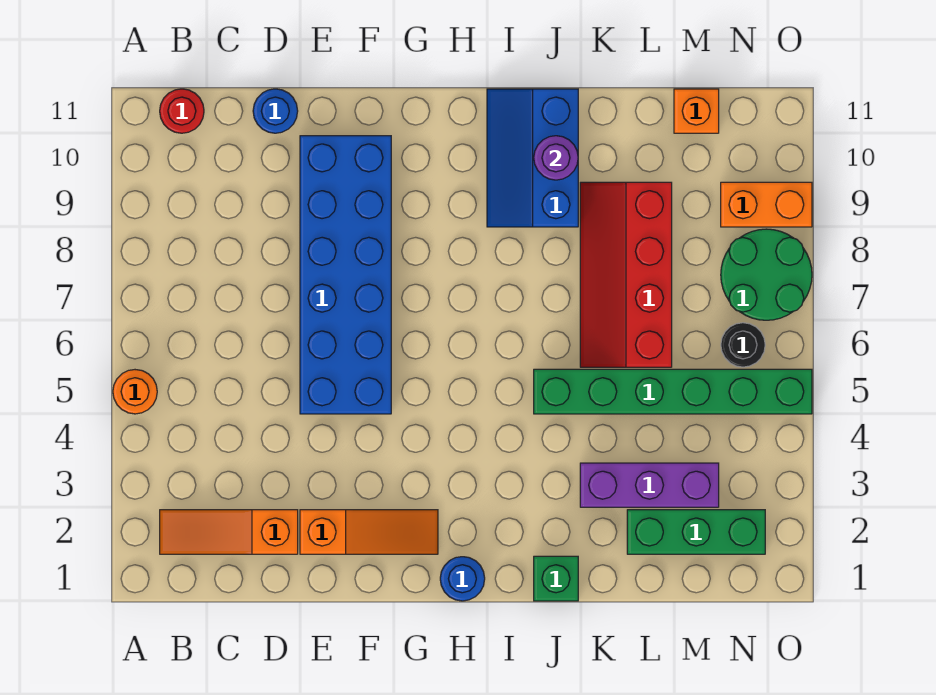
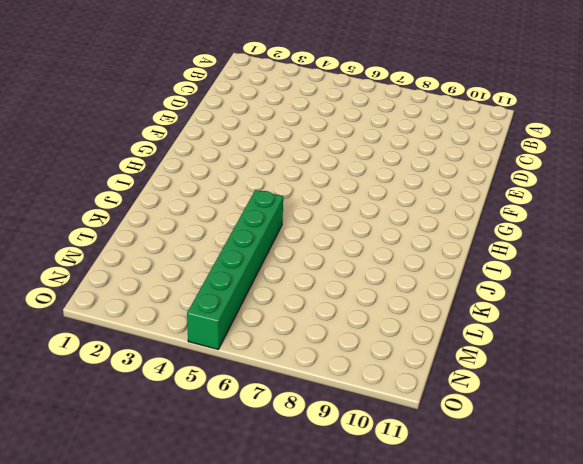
none -> orange 1x1 round brick [113,370,157,414]
none -> orange 1x3 slope [160,510,298,554]
none -> red 1x1 round brick [160,89,204,133]

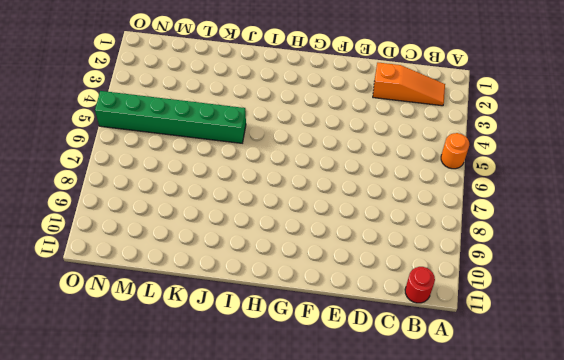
none -> blue 1x1 round brick [253,89,298,133]
none -> orange 1x3 slope [300,510,438,554]
none -> blue 2x6 brick [300,136,391,414]

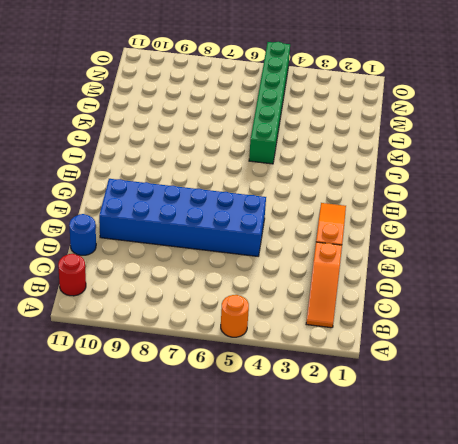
none -> blue 1x1 round brick [440,557,485,601]
none -> blue 2x3 slope [487,89,578,227]
none -> green 1x1 brick [534,556,578,601]

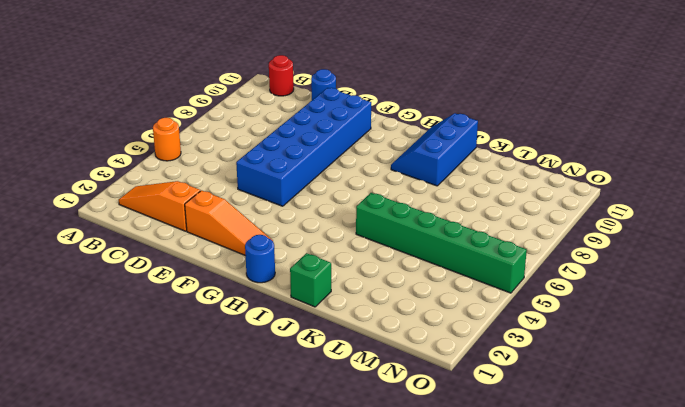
none -> purple 1x3 brick [580,463,719,507]
none -> red 2x4 slope [580,182,672,367]
none -> green 1x3 brick [627,510,765,554]

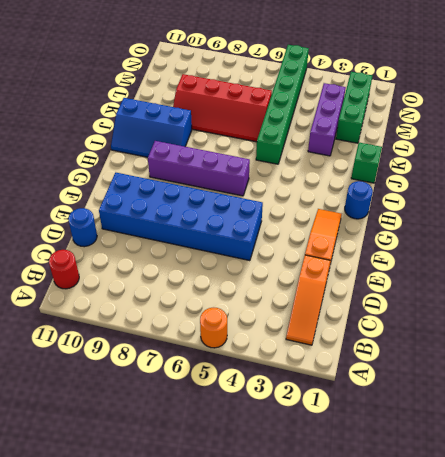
purple 1x4 brick [148,141,250,196] -> none
none -> orange 1x1 brick [674,89,719,133]
none -> black 1x1 round brick [721,323,765,367]
none -> green 2x2 round brick [721,229,812,320]

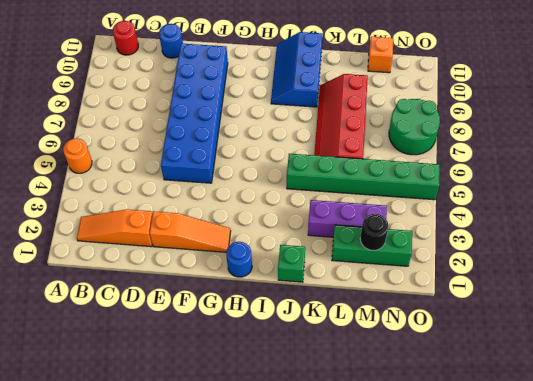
black 1x1 round brick [360,214,388,251] -> black 1x1 round brick moved to [721,323,765,367]
none -> orange 1x2 brick [721,182,812,227]
none -> purple 1x1 round brick [534,136,578,180]

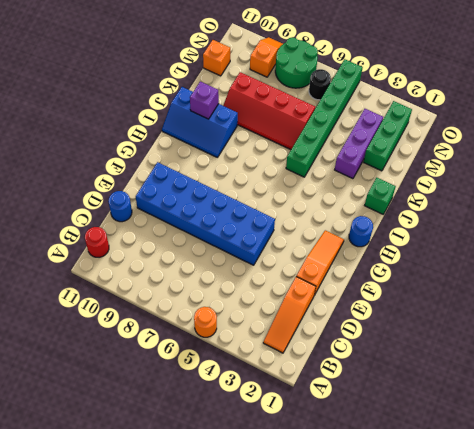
purple 1x1 brick [190,82,219,119] -> purple 1x1 round brick [534,136,578,180]
orange 1x2 slope [250,37,283,77] -> orange 1x2 brick [721,182,812,227]

